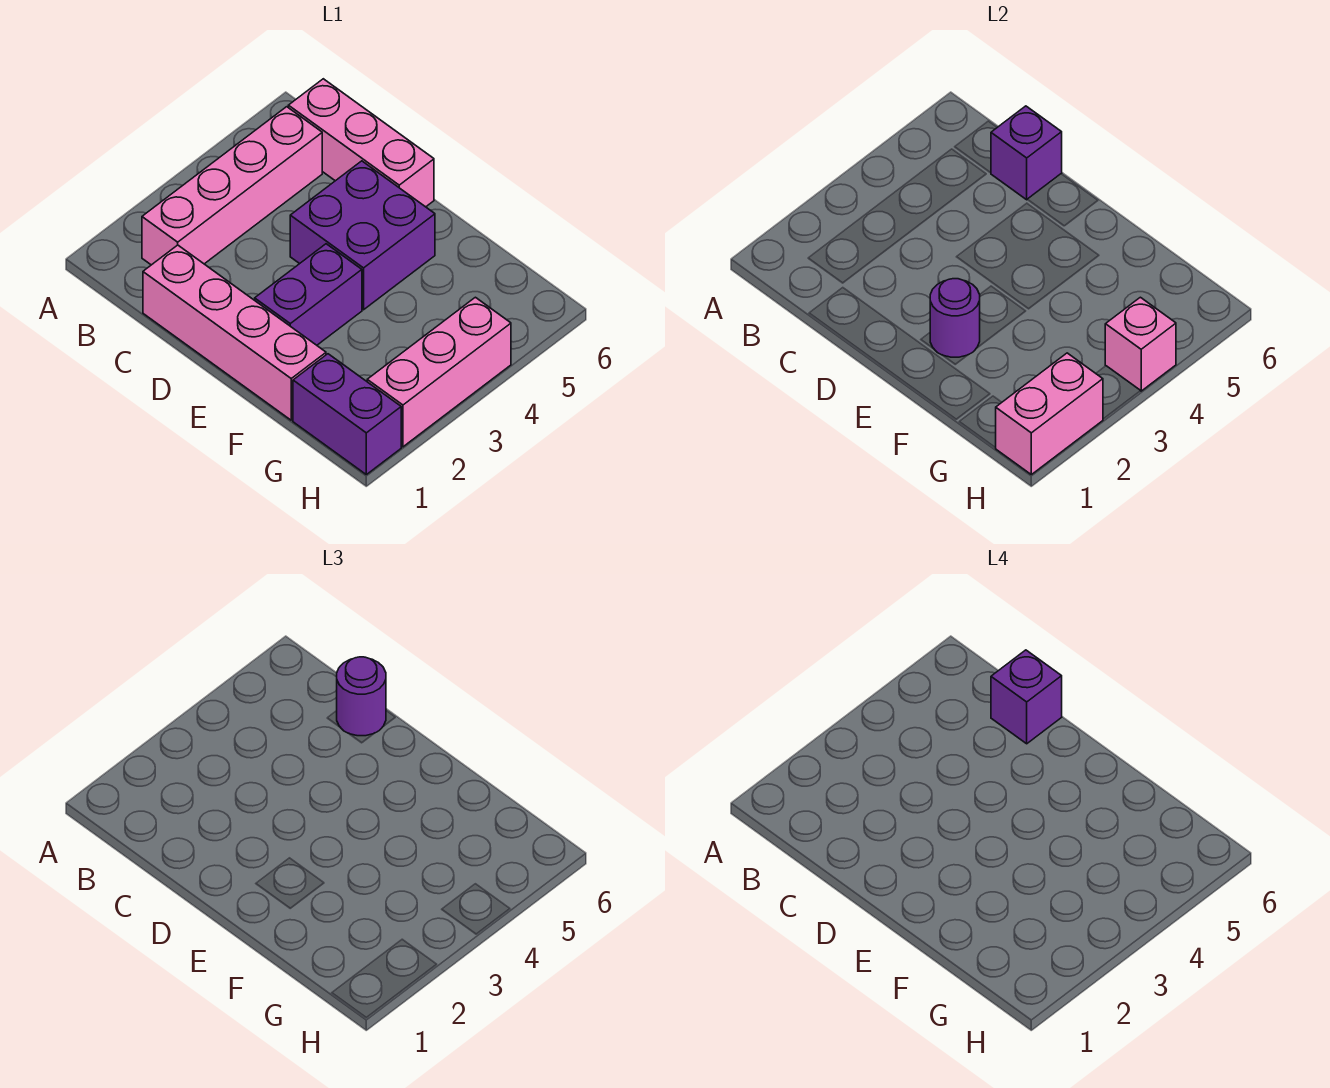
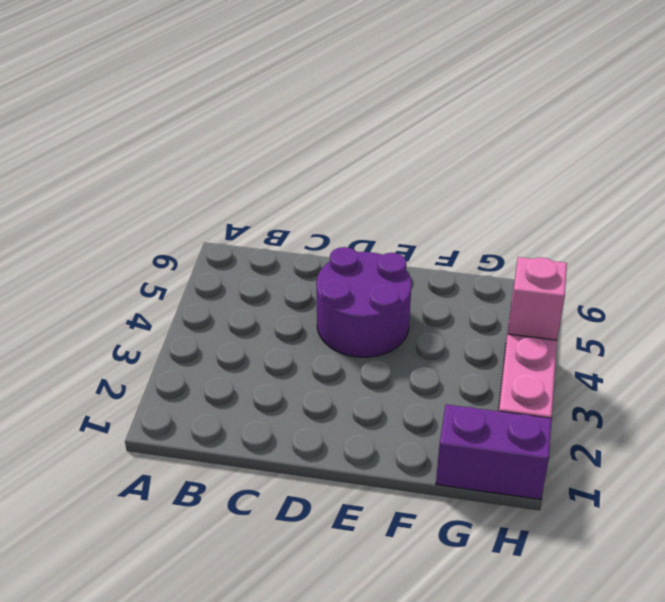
purple 2x2 round brick [316,247,412,357] -> purple 2x2 brick [290,161,435,310]
none -> pink 1x4 brick [142,107,322,265]
none -> pink 1x3 brick [288,79,434,207]
none -> pink 1x4 brick [143,245,326,420]

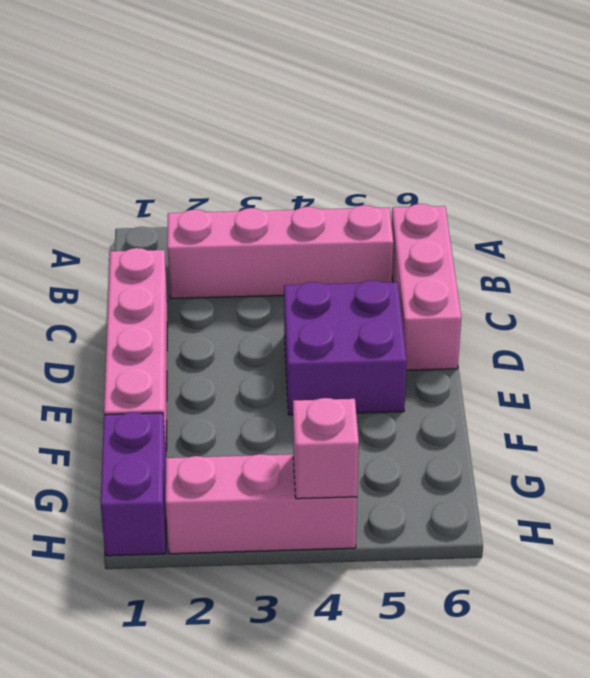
none -> purple 1x2 brick [255,244,362,345]
none -> purple 1x1 brick [991,106,1062,200]
none -> purple 1x1 round brick [930,279,980,357]

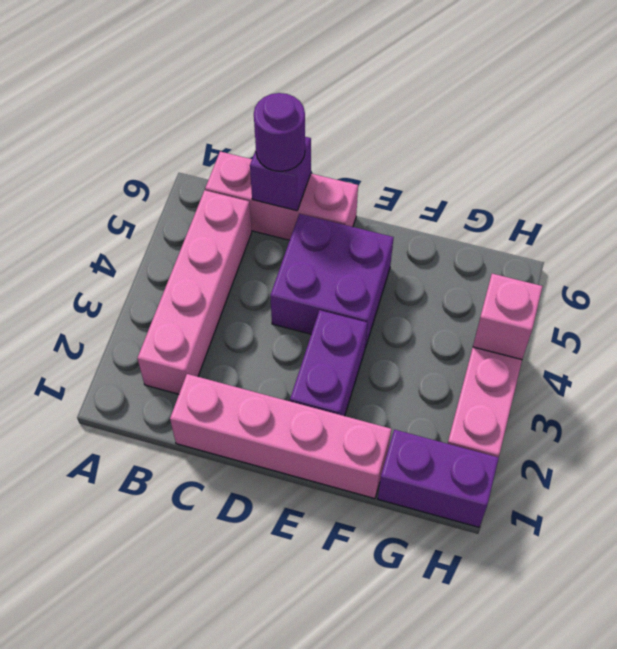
none -> purple 1x1 round brick [930,279,980,357]
none -> pink 1x2 brick [996,353,1103,474]
none -> purple 1x1 brick [991,650,1062,744]

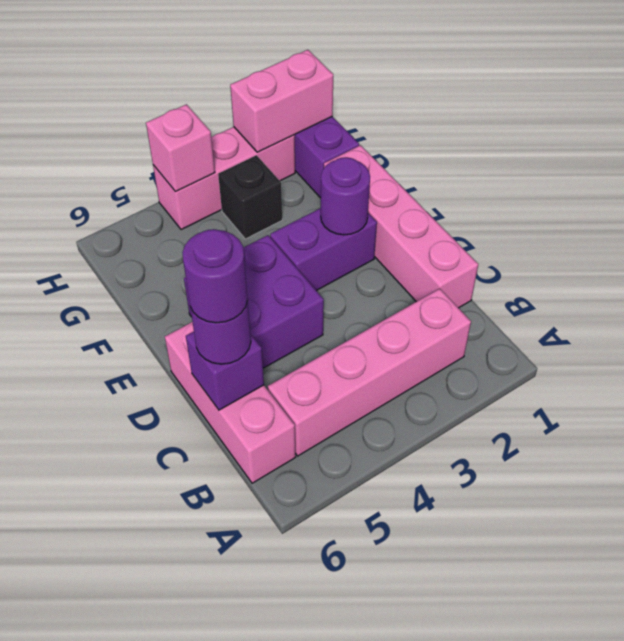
purple 1x1 round brick [183,229,248,323] -> purple 1x1 brick [991,650,1062,744]
black 1x1 brick [218,155,282,239] -> none

